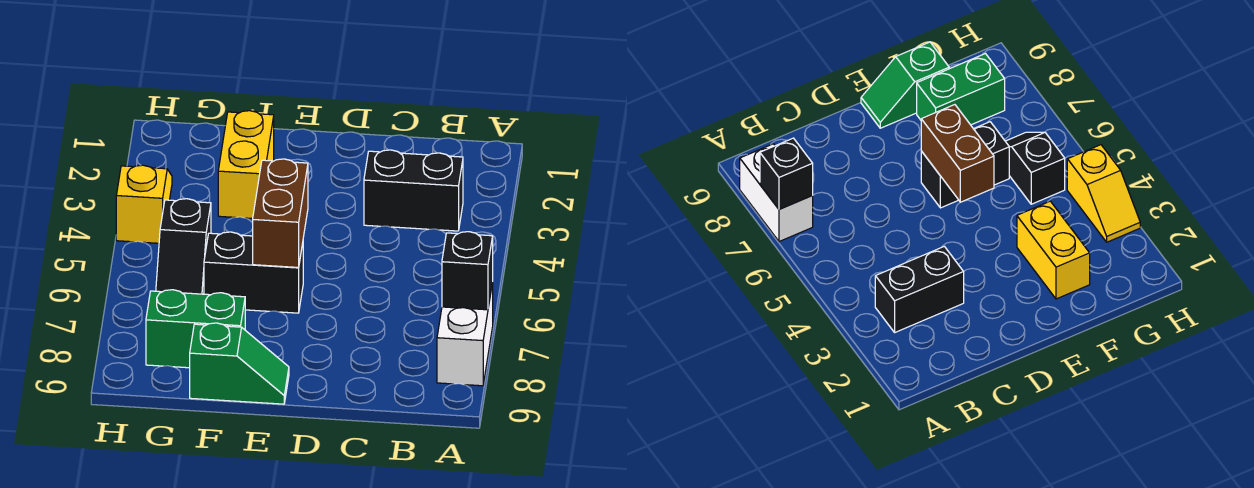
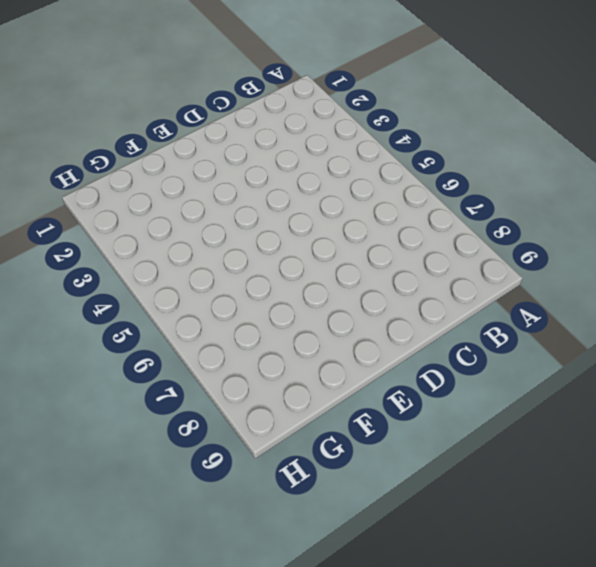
none -> white 1x2 brick [437,282,493,386]
none -> black 1x2 brick [364,150,463,231]

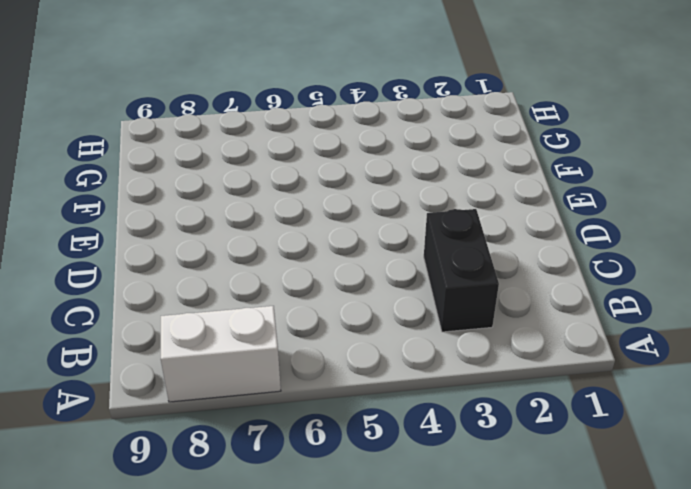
none -> black 1x2 brick [204,232,303,313]
none -> green 1x2 slope [190,323,289,404]

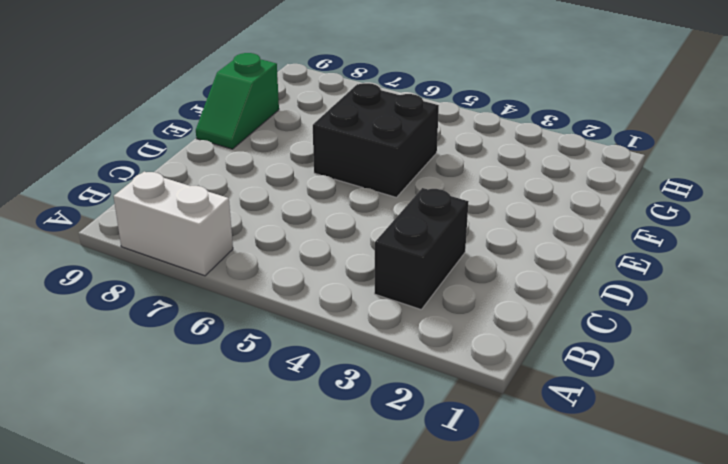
black 2x2 brick [313,83,439,197] -> black 1x2 brick [204,232,303,313]
none -> yellow 1x2 brick [218,111,274,218]
none -> green 1x2 brick [146,290,245,368]

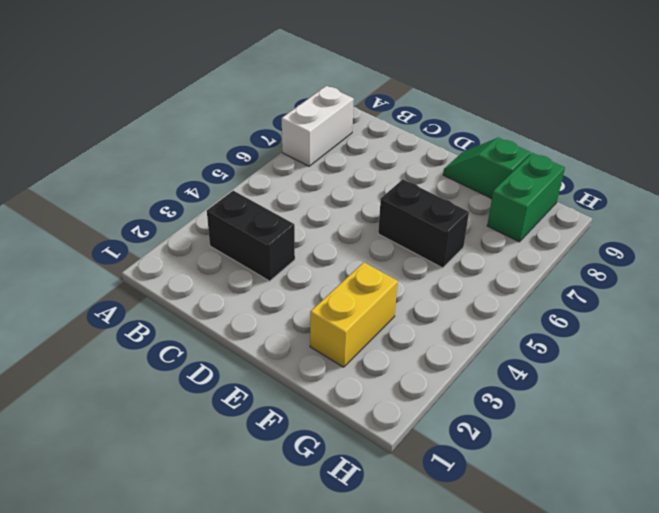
green 1x2 brick [487,153,565,242] -> green 1x2 brick turned to [146,290,245,368]
none -> black 1x2 slope [156,199,211,294]
none -> yellow 1x2 slope [116,165,172,243]

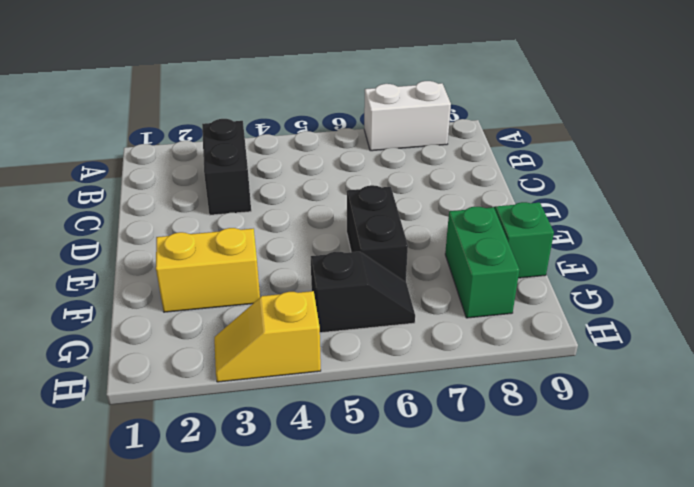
none -> black 1x1 brick [442,232,493,310]
none -> brown 1x2 brick [253,159,308,267]

